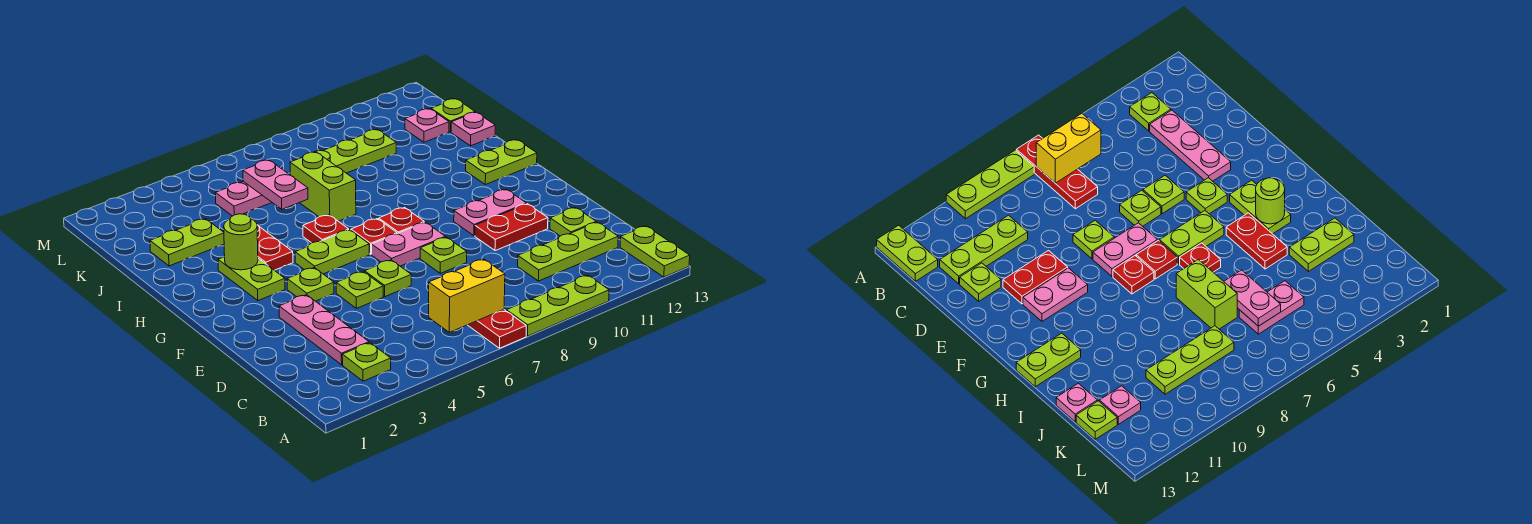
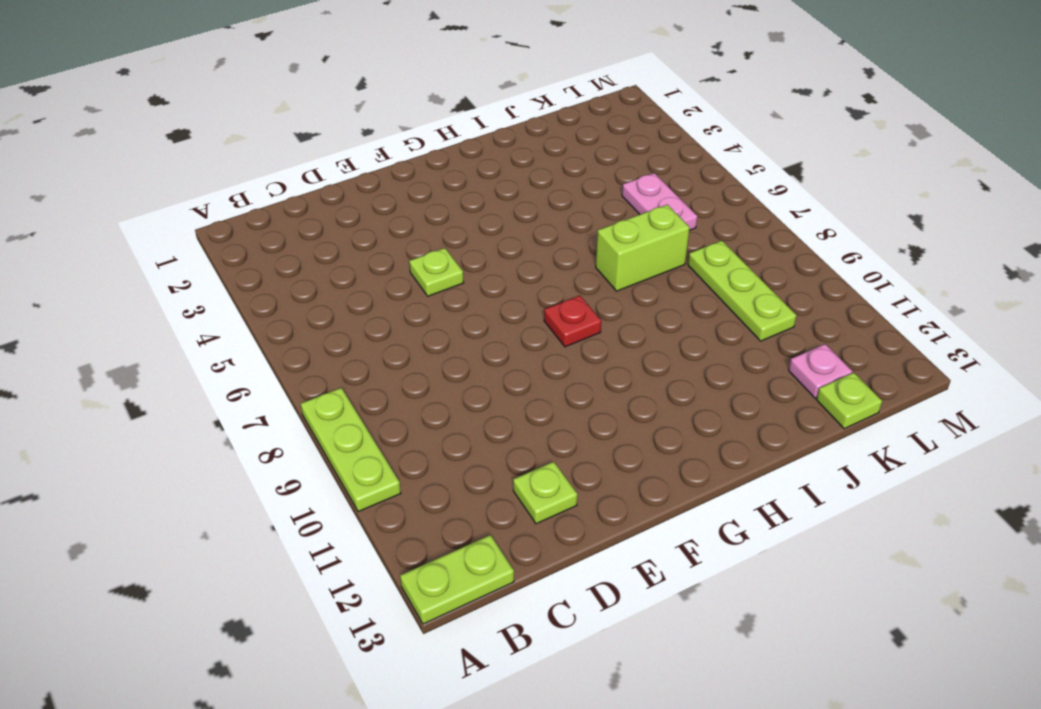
none -> red 1x3 plate [468,310,526,348]
none -> lime 1x1 plate [342,343,391,381]
none -> pink 1x3 plate [279,295,369,365]
none -> lime 1x3 plate [518,222,618,281]

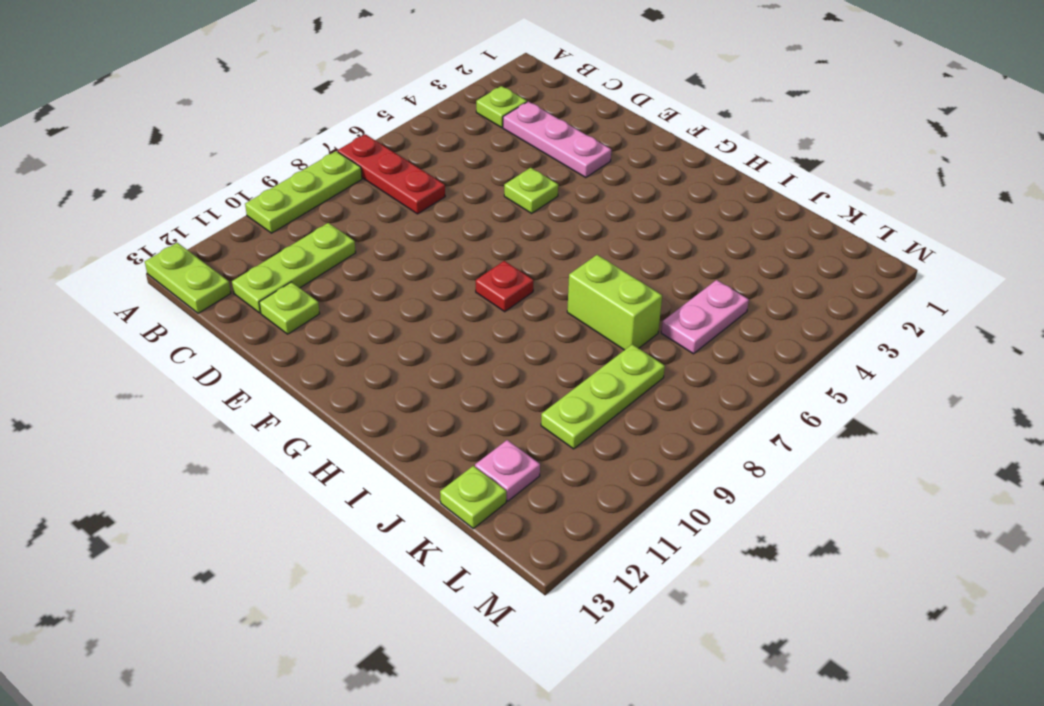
none -> lime 1x1 plate [365,260,411,297]
none -> lime 1x1 plate [420,237,467,273]
none -> red 1x2 plate [475,204,548,251]
none -> lime 1x1 plate [287,268,334,301]

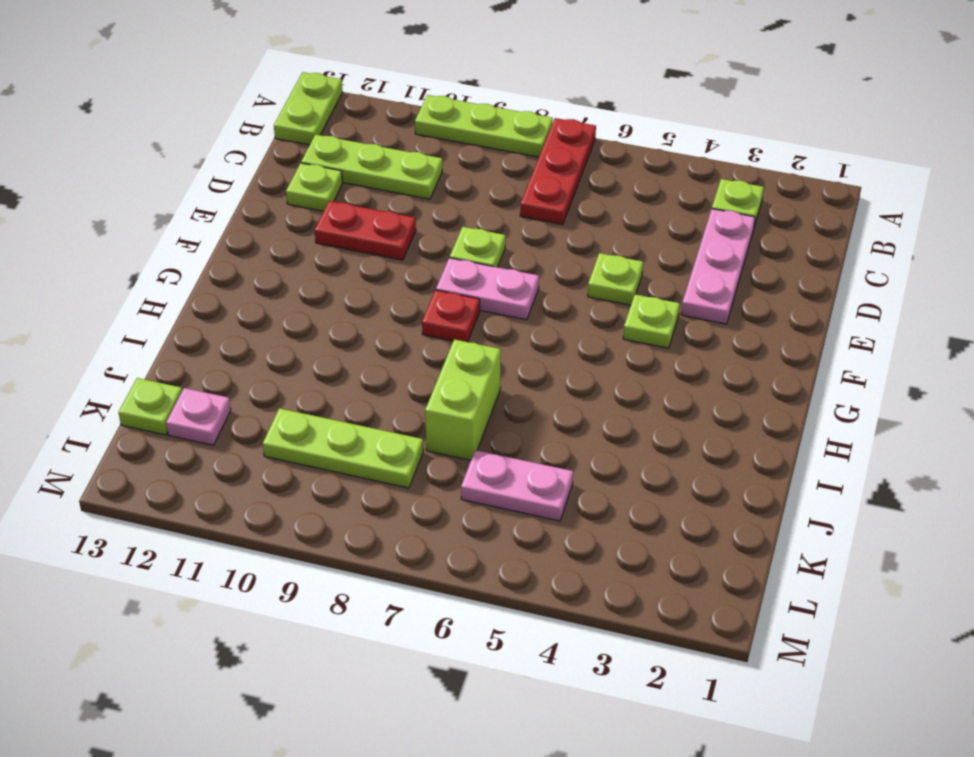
none -> lime 1x1 plate [365,260,411,297]
none -> pink 1x2 plate [454,189,526,236]
none -> lime 1x2 plate [218,257,285,301]
none -> lime 1x2 plate [295,230,369,274]

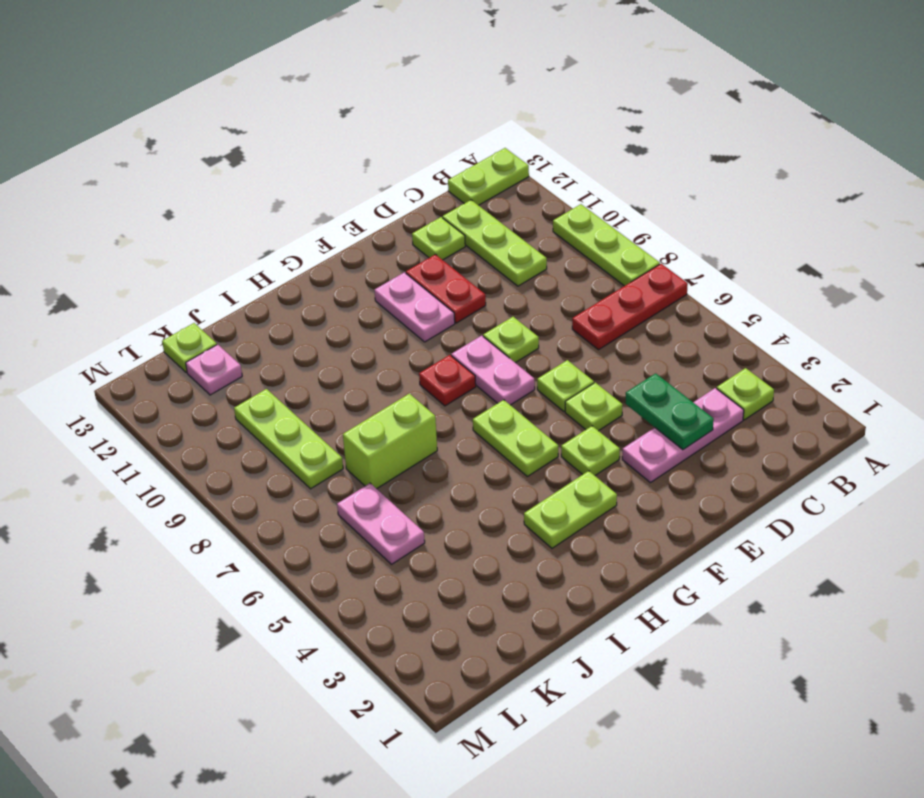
green 1x2 plate [625,373,714,450] -> none
none -> red 1x1 plate [351,219,397,254]
none -> red 1x2 plate [257,225,293,270]
none -> red 1x1 plate [303,215,349,243]
none -> lime 1x2 plate [466,140,537,185]

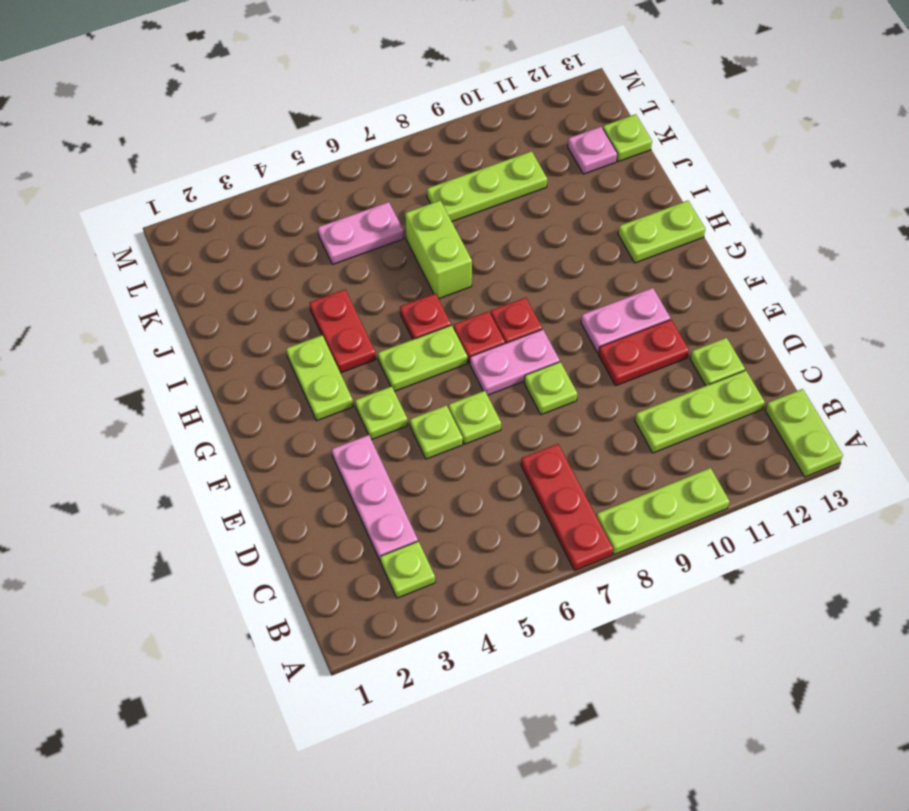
none -> lime 1x2 plate [150,219,224,266]
none -> pink 1x1 plate [451,112,495,146]
none -> yellow 1x2 brick [429,259,505,332]
none -> lime 1x1 round brick [224,214,258,270]

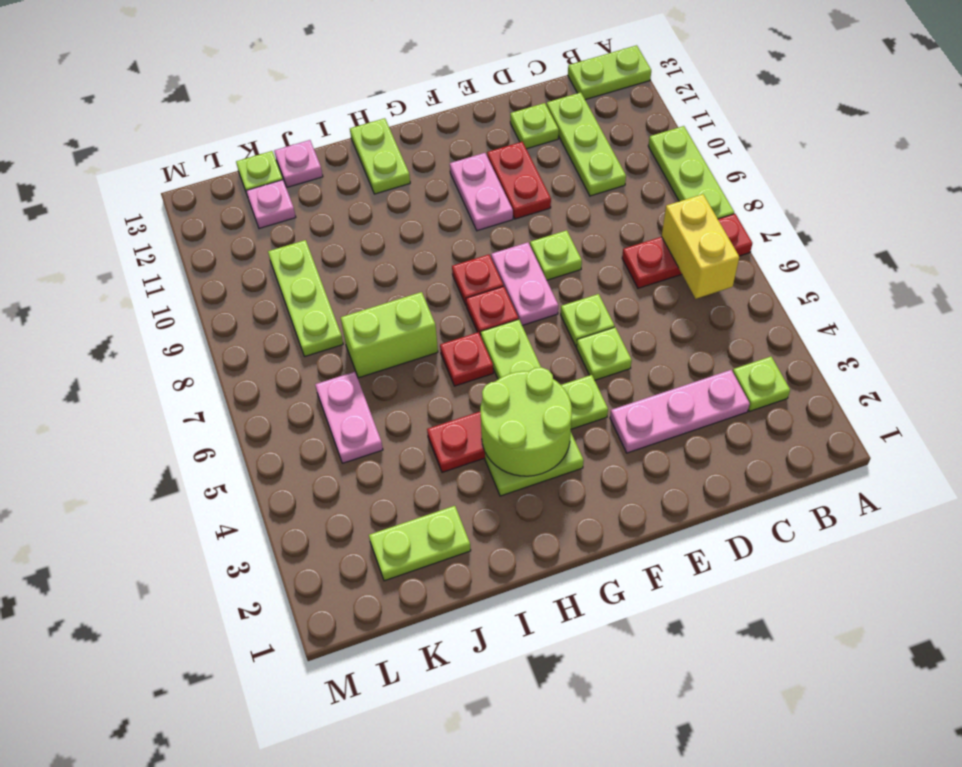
lime 2x2 round brick [480,367,572,476] -> lime 1x1 round brick [224,214,258,270]
lime 1x2 plate [369,506,471,581] -> lime 1x2 plate turned to [150,219,224,266]
none -> pink 1x2 plate [243,160,308,209]

